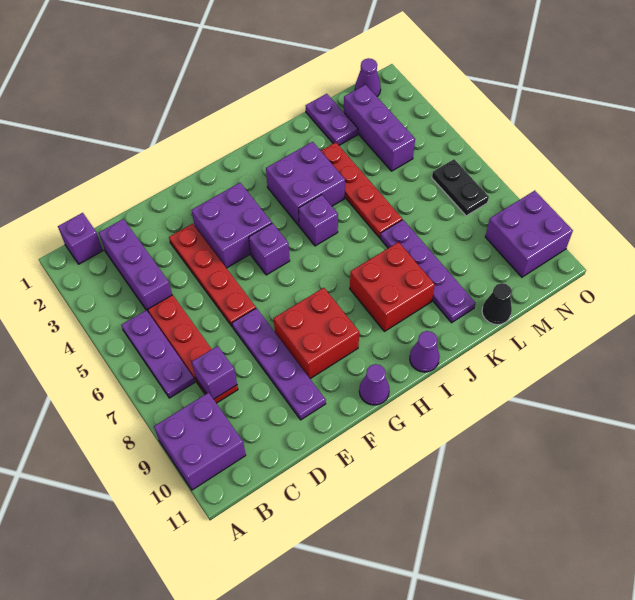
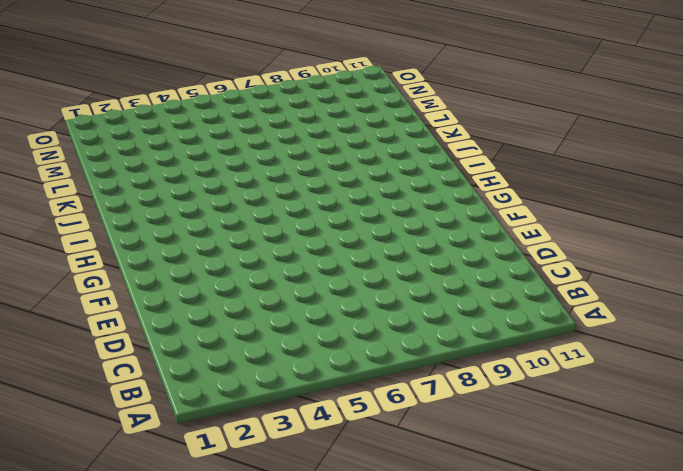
none -> purple 2x2 brick [154,393,246,490]
none -> purple 1x1 brick [58,213,103,264]
none -> purple 1x3 plate [122,310,195,398]

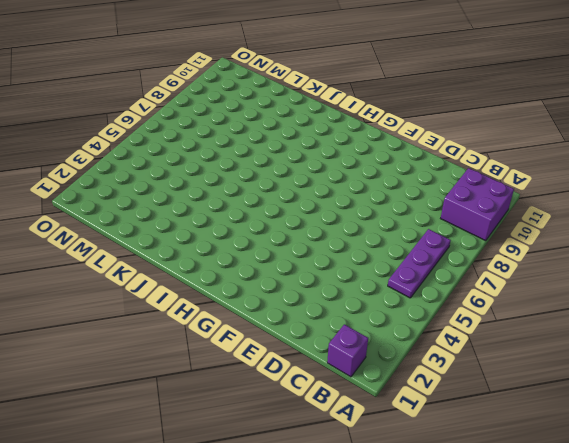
none -> purple 1x3 brick [99,219,172,313]
none -> red 1x4 plate [148,295,238,403]
none -> red 1x4 plate [169,224,256,327]

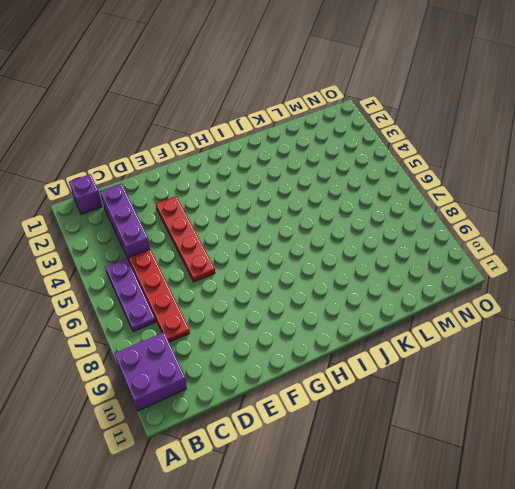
none -> purple 1x4 plate [232,308,326,420]
none -> purple 2x2 brick [192,183,272,268]
none -> red 2x2 brick [274,288,359,379]

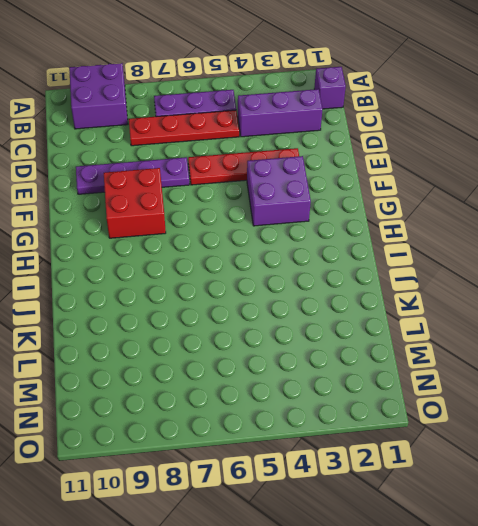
none -> purple 1x1 brick [249,223,290,275]
none -> purple 1x1 cone [359,364,389,405]
none -> purple 2x2 brick [266,142,345,225]

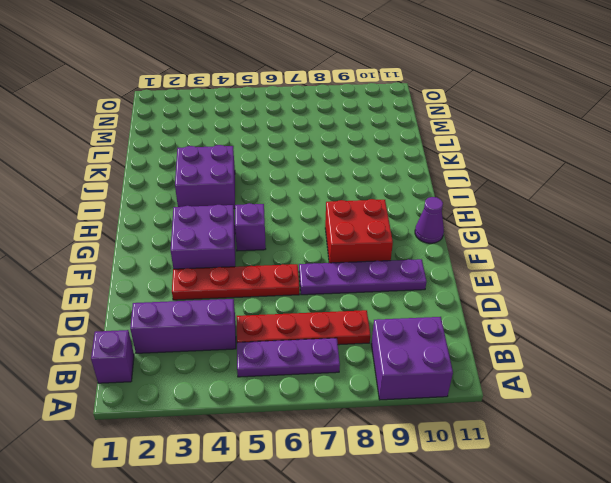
none -> purple 1x1 brick [299,195,338,246]
none -> red 2x2 brick [350,242,435,331]
none -> purple 1x1 cone [410,331,440,372]

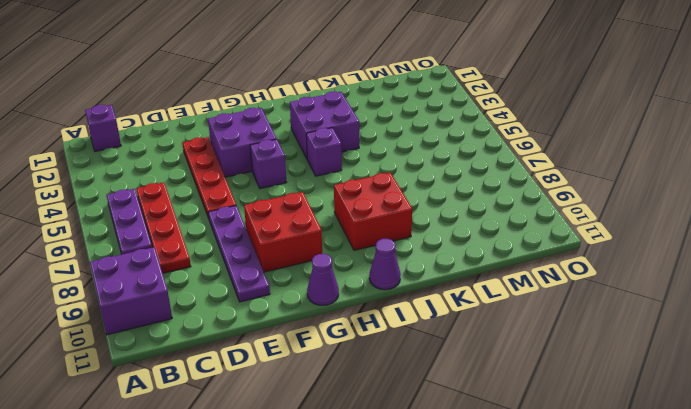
none -> purple 1x3 brick [99,219,172,313]
none -> red 1x4 plate [321,142,402,238]
none -> purple 1x4 plate [380,220,475,323]

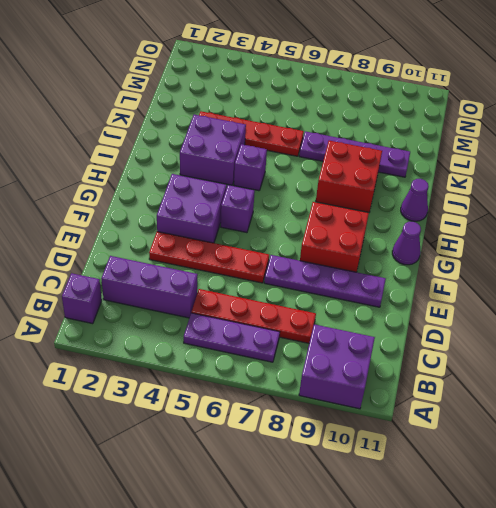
none -> purple 1x2 plate [306,94,358,145]
none -> black 1x1 cone [482,283,512,325]
none -> purple 1x3 brick [344,85,415,171]

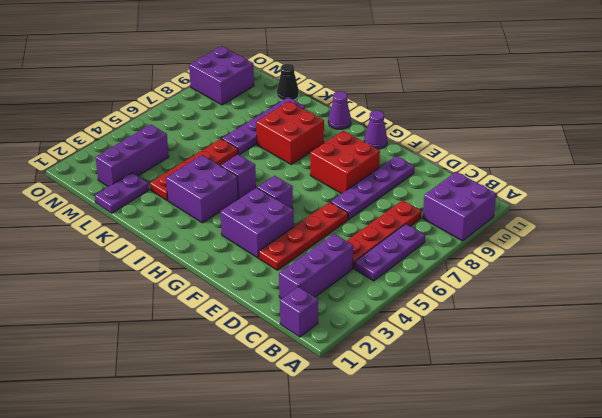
none -> purple 1x1 cone [355,58,381,96]
none -> black 1x2 plate [432,159,489,216]
none -> purple 1x1 brick [192,346,237,399]

